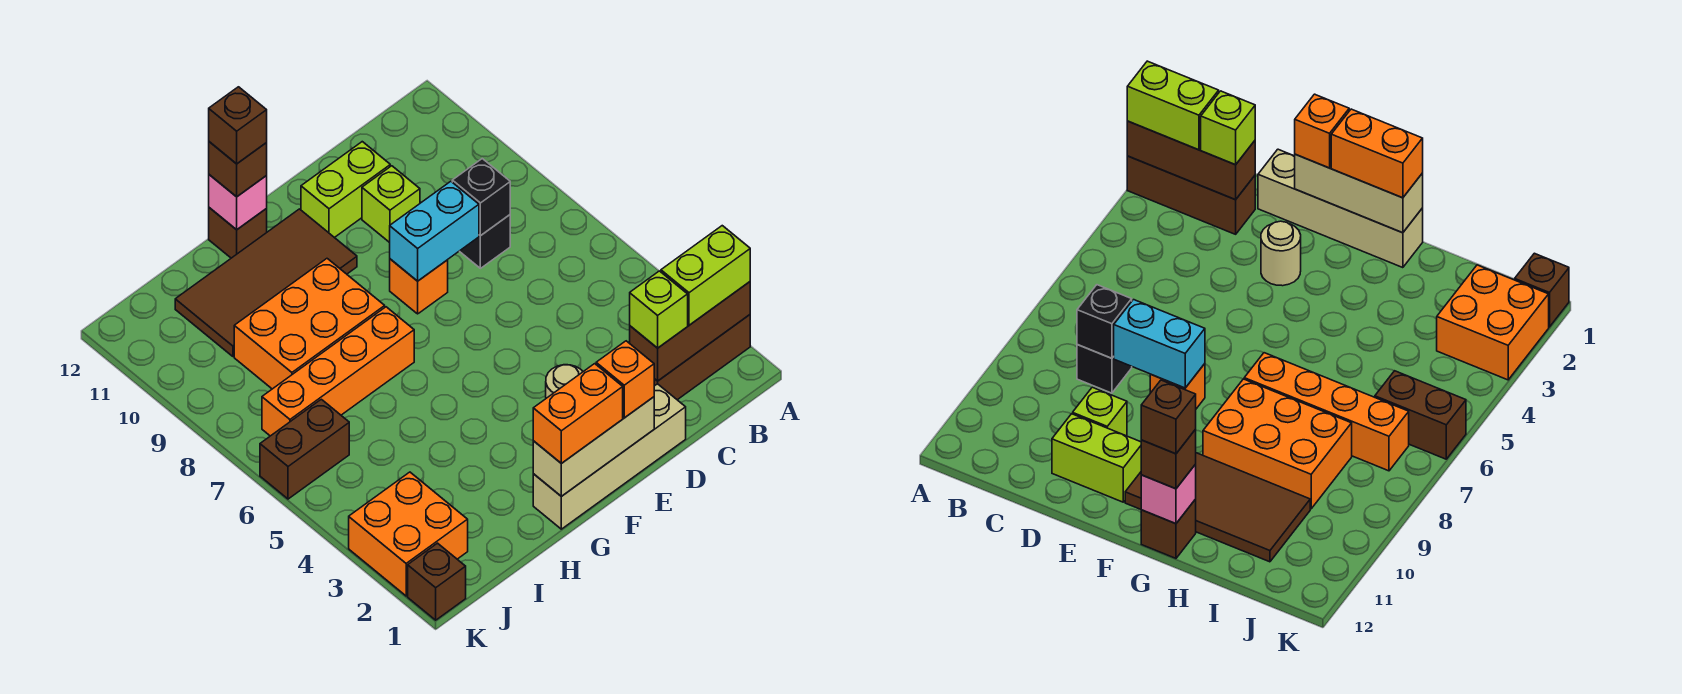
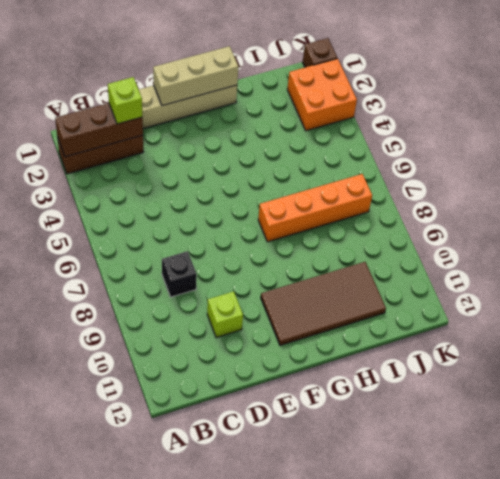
none -> lime 1x2 brick [301,142,390,238]
none -> tan 1x1 round brick [546,365,583,398]
none -> orange 1x1 brick [390,259,448,314]

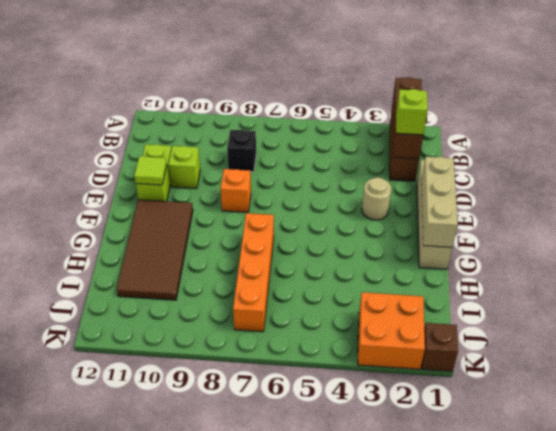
lime 1x1 tile [134,156,167,185] -> none
none -> orange 2x3 brick [234,259,385,389]
none -> brown 1x1 brick [209,208,267,258]
none -> brown 1x2 brick [260,399,349,499]

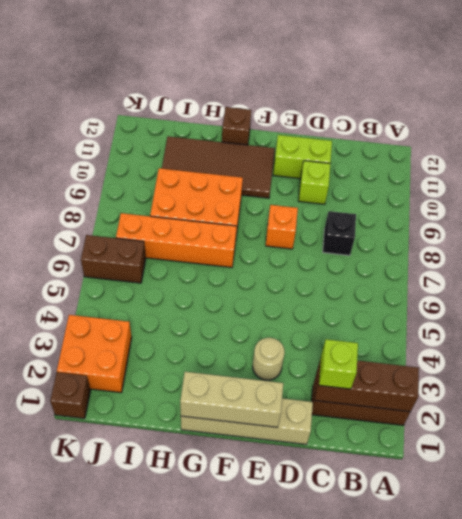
none -> black 1x1 brick [452,159,510,236]
none -> cyan 1x2 brick [390,181,479,281]
none -> pink 1x1 brick [209,175,267,230]

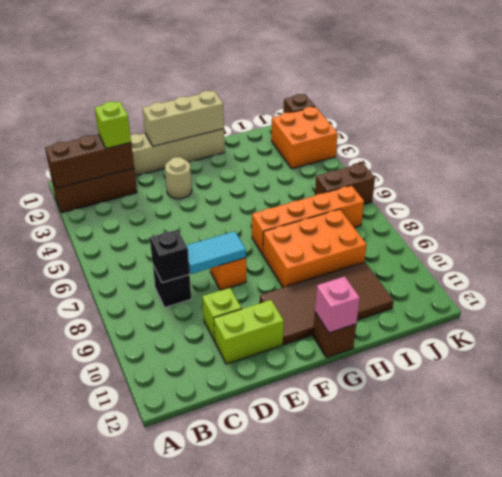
cyan 1x2 tile [186,231,246,274] -> cyan 1x2 brick [390,181,479,281]
none -> lime 1x2 brick [661,226,750,325]
none -> orange 1x1 brick [596,341,654,418]
none -> orange 1x2 brick [533,364,623,463]

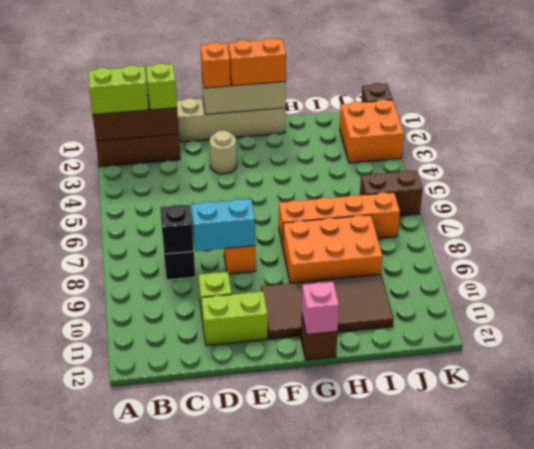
none -> brown 1x1 brick [209,142,267,197]
none -> brown 1x1 brick [209,87,267,164]

